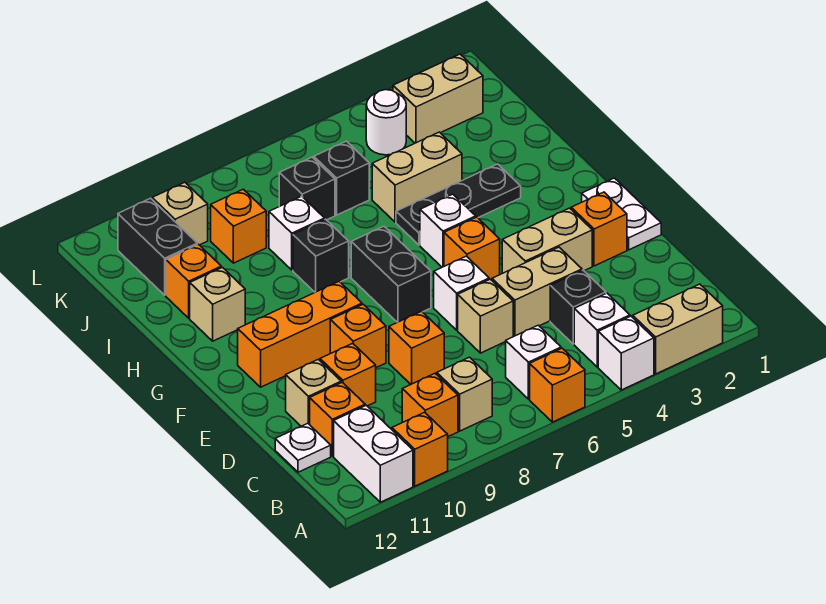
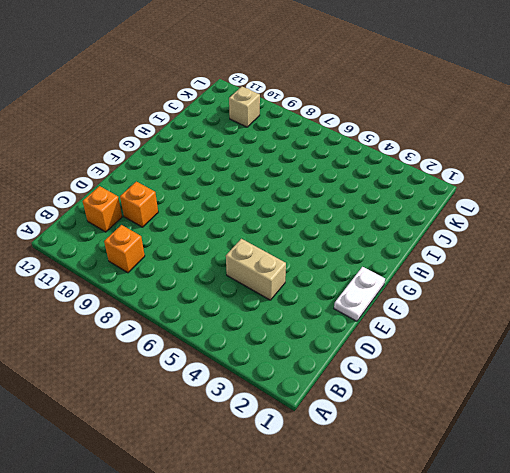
none -> tan 1x2 brick [633,284,723,374]
none -> white 1x1 brick [598,316,654,390]
none -> orange 1x1 brick [530,348,585,422]
none -> orange 1x1 brick [392,412,448,486]

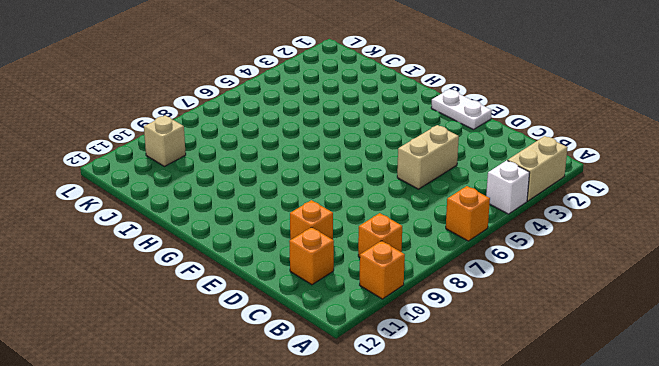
none -> white 1x2 brick [334,405,413,502]
none -> white 1x1 brick [574,293,630,367]
none -> white 1x1 brick [506,325,561,399]
none -> tan 1x1 brick [437,357,492,431]

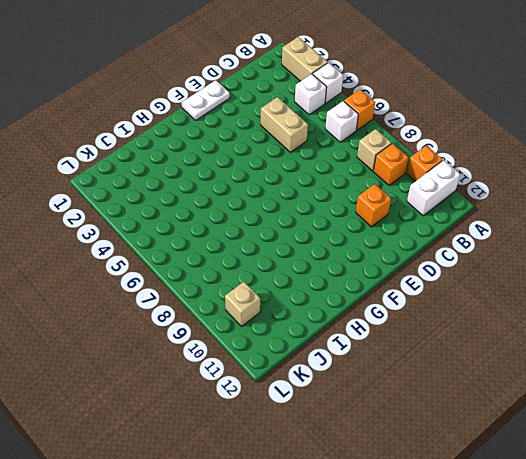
none -> black 1x1 brick [550,270,606,344]
none -> orange 1x1 brick [310,382,365,456]
none -> white 1x1 plate [275,423,331,472]
none -> tan 1x1 brick [458,279,513,353]

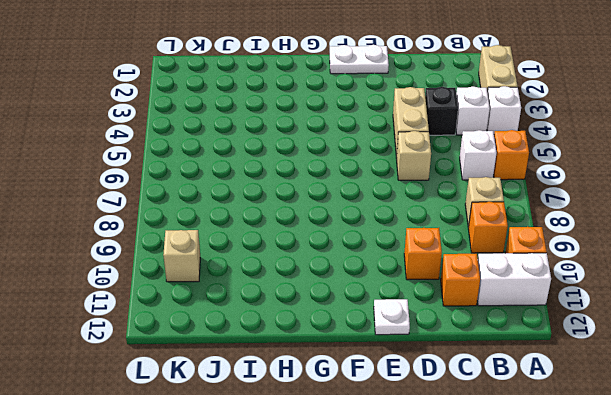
white 1x1 plate [374,299,410,335] -> white 1x1 plate moved to [275,423,331,472]
none -> orange 1x1 brick [389,311,444,384]
none -> tan 1x1 brick [286,359,341,426]
none -> orange 1x1 brick [571,192,627,266]
none -> tan 1x2 brick [502,208,592,273]

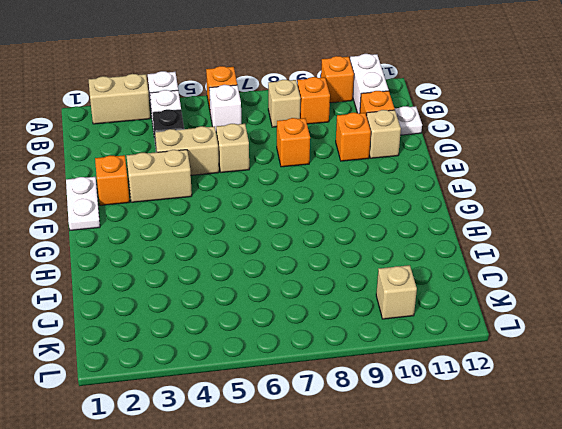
none -> white 1x1 brick [434,256,489,330]
none -> orange 1x1 brick [330,304,386,368]
none -> orange 1x1 brick [444,217,500,280]
none -> black 1x2 brick [351,226,431,322]

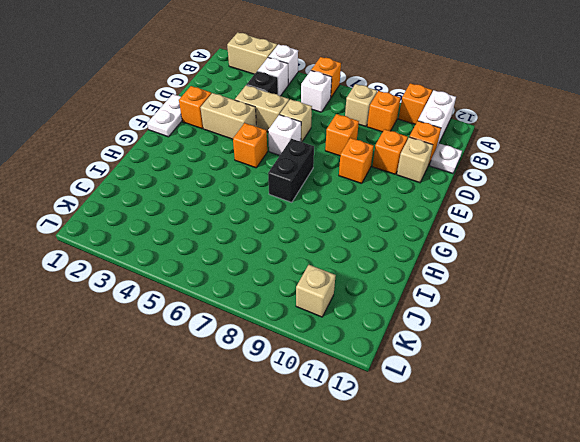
none -> orange 1x3 brick [238,281,362,387]
none -> white 1x1 brick [420,194,476,267]
none -> black 1x3 plate [396,164,521,245]
none -> black 1x1 brick [293,219,349,292]

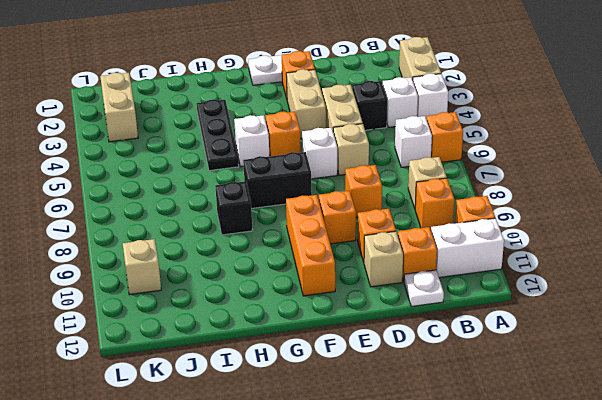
none -> tan 1x1 brick [190,267,245,341]
none -> tan 1x2 brick [372,132,462,222]
none -> white 1x1 brick [269,196,325,270]
none -> orange 1x1 brick [166,244,221,318]

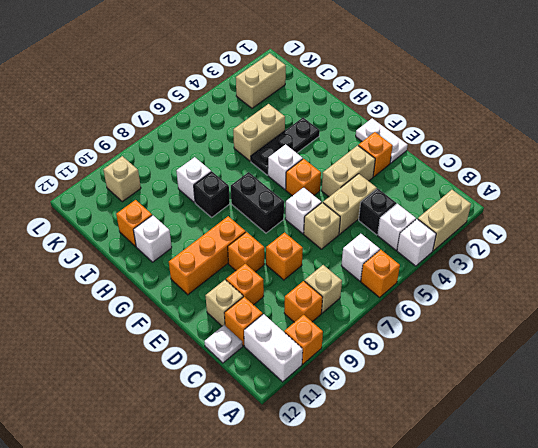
white 1x1 brick [133,215,172,262] -> tan 1x1 brick [190,267,245,341]
none -> black 1x1 brick [314,141,369,215]
none -> black 1x1 brick [279,157,335,220]
none -> orange 1x1 brick [211,189,266,263]
none -> black 1x2 brick [118,198,197,295]

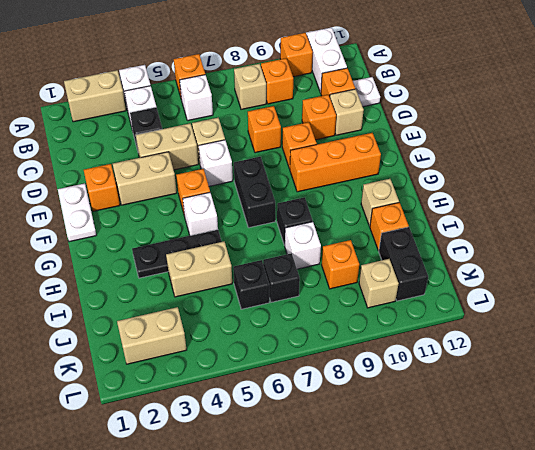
none -> white 1x1 round brick [366,90,406,155]

